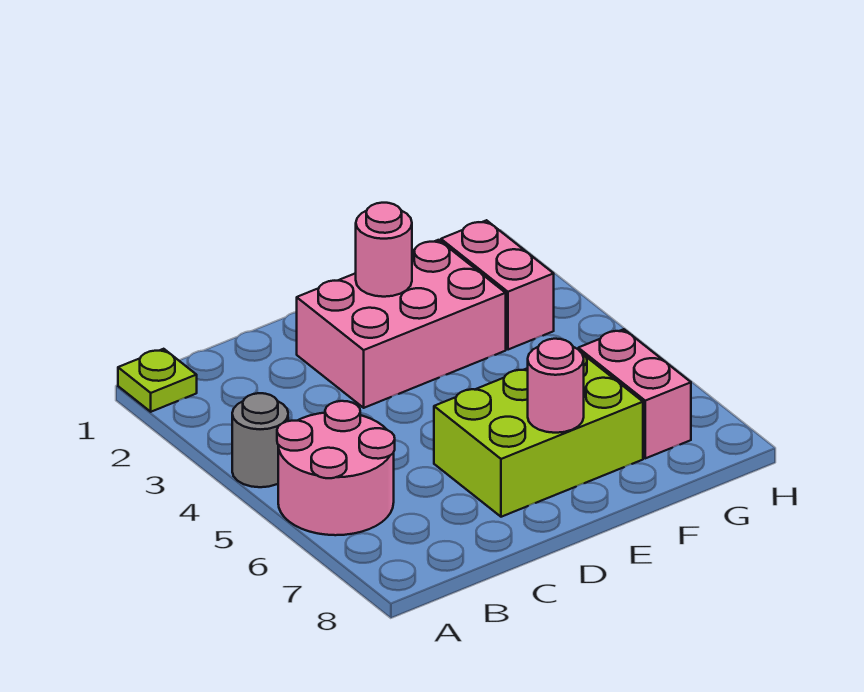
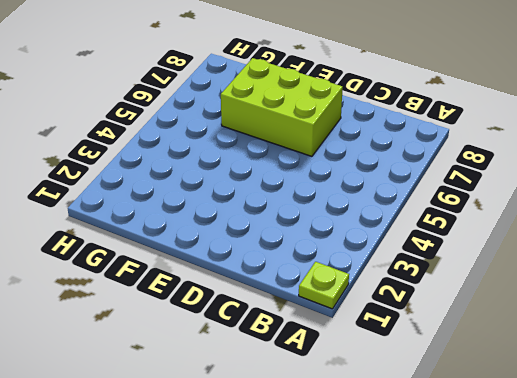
none -> grey 1x1 round brick [232,393,288,487]
none -> pink 2x2 round brick [277,401,395,535]

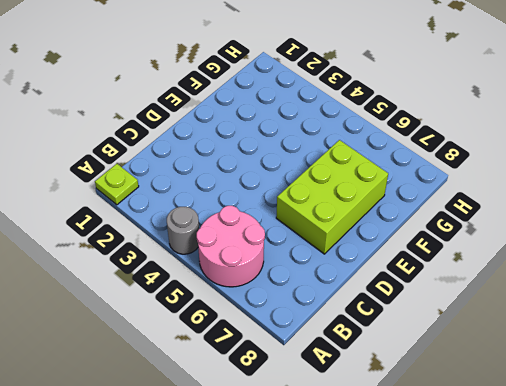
none -> pink 2x3 brick [297,240,506,408]
none -> pink 1x2 brick [441,220,554,350]

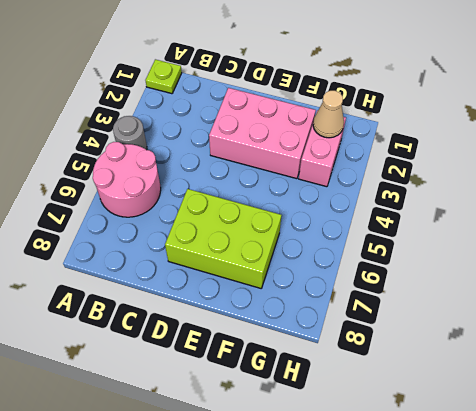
tan 1x1 cone [313,91,344,138] -> none
none -> pink 1x2 brick [578,329,691,458]
none -> pink 1x1 round brick [356,203,412,297]

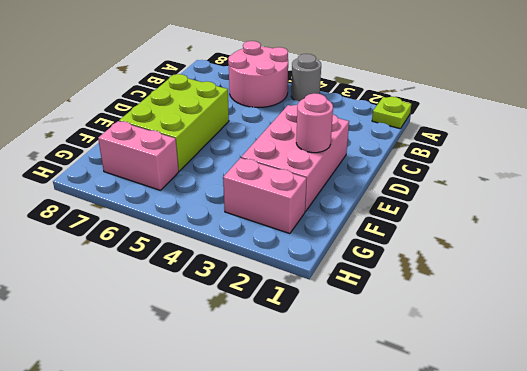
none -> pink 1x1 round brick [528,339,584,433]

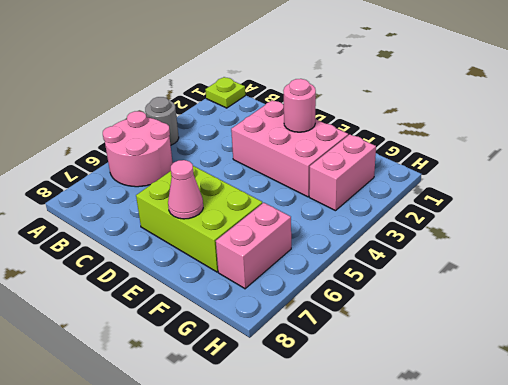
pink 1x1 cone [168,160,203,219] -> pink 1x1 round brick [528,339,584,433]

